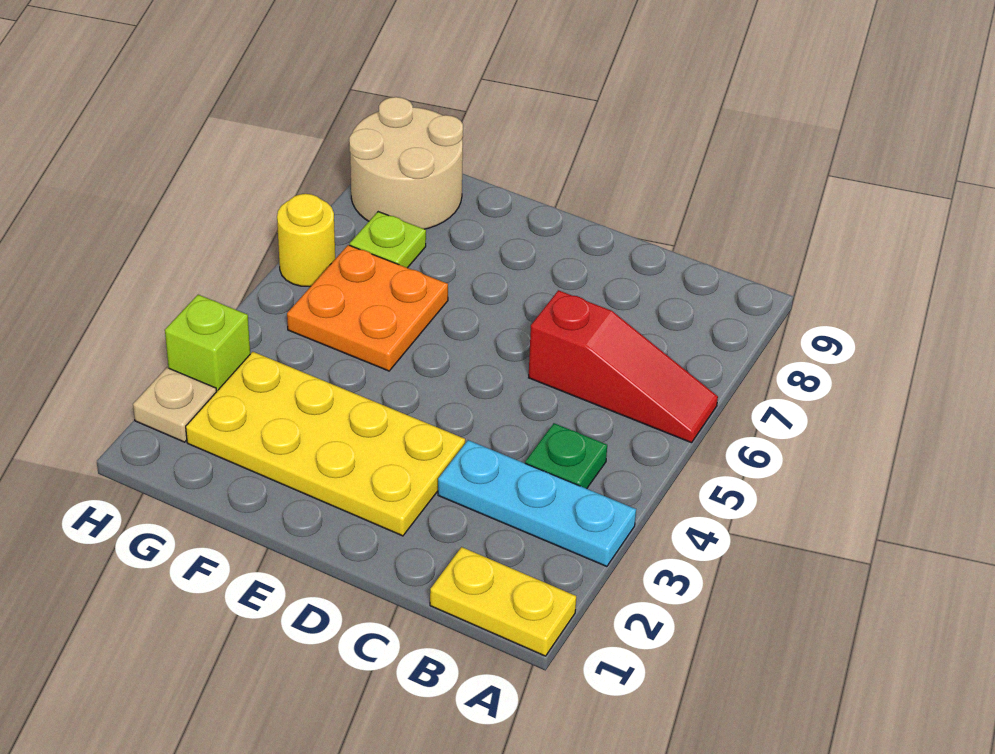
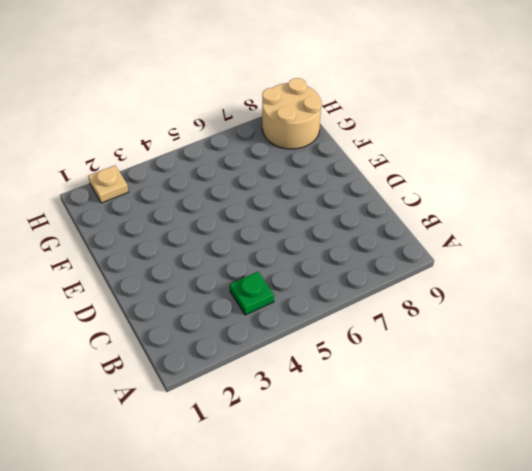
none -> yellow 1x2 plate [430,547,576,656]
none -> cyan 1x3 plate [438,440,636,566]

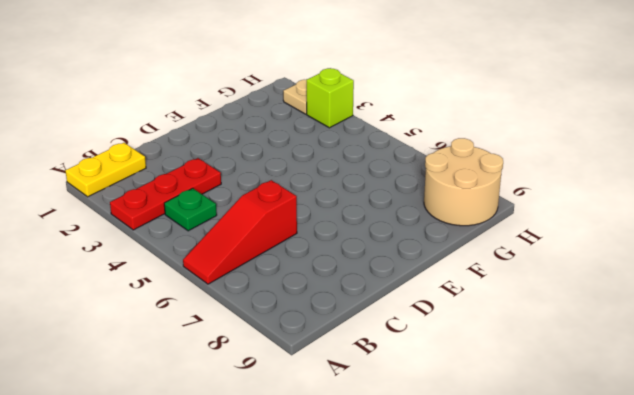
red 1x3 plate [110,158,221,230] -> cyan 1x3 plate [438,440,636,566]
none -> yellow 2x4 plate [186,352,465,536]
none -> orange 2x2 plate [287,245,448,371]

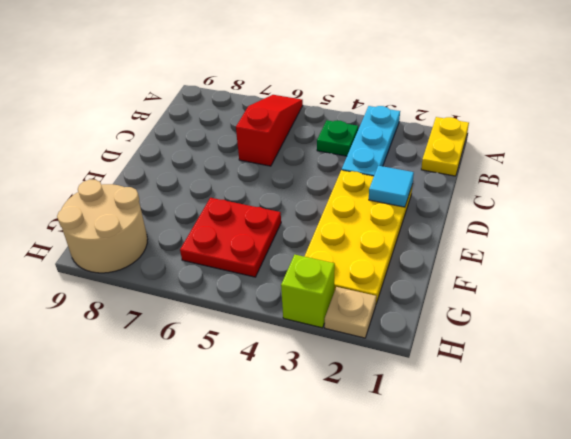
cyan 1x1 tile [369,166,414,207] -> none
red 2x2 plate [180,198,281,277] -> orange 2x2 plate [287,245,448,371]
none -> lime 1x1 plate [349,212,426,268]
none -> yellow 1x1 round brick [277,194,335,287]

